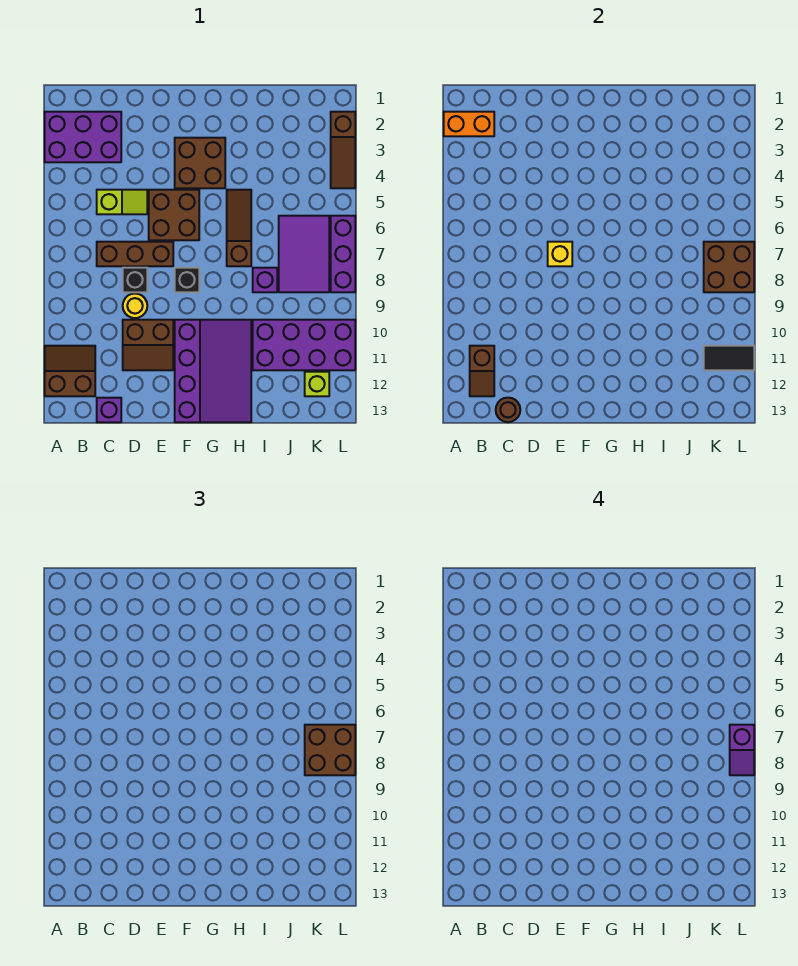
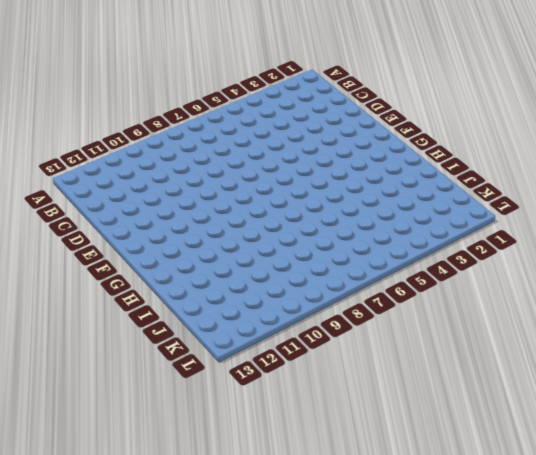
none -> purple 2x3 brick [45,112,121,162]
none -> brown 2x2 slope [45,346,95,396]
none -> lime 1x2 slope [97,190,147,214]

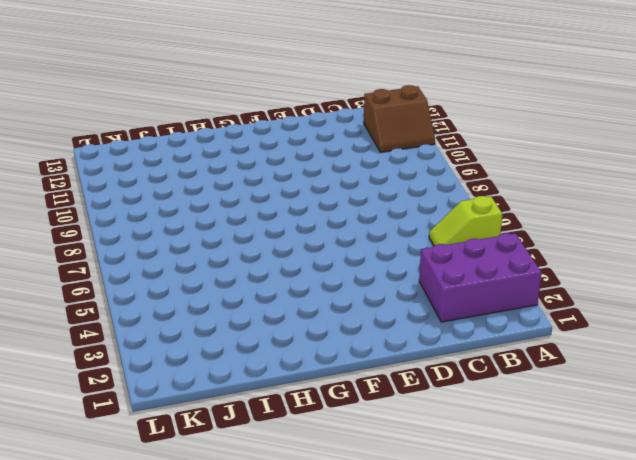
lime 1x2 slope [429,196,502,246] -> lime 1x2 slope moved to [97,190,147,214]
none -> brown 1x3 brick [97,242,173,266]
none -> purple 1x1 brick [97,398,121,422]
none -> black 1x1 brick [123,268,147,292]

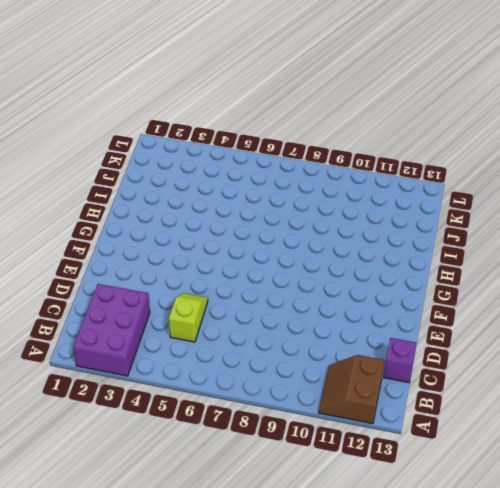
none -> brown 1x3 brick [97,242,173,266]
none -> black 1x1 brick [123,268,147,292]
none -> yellow 1x1 round brick [123,294,147,318]

